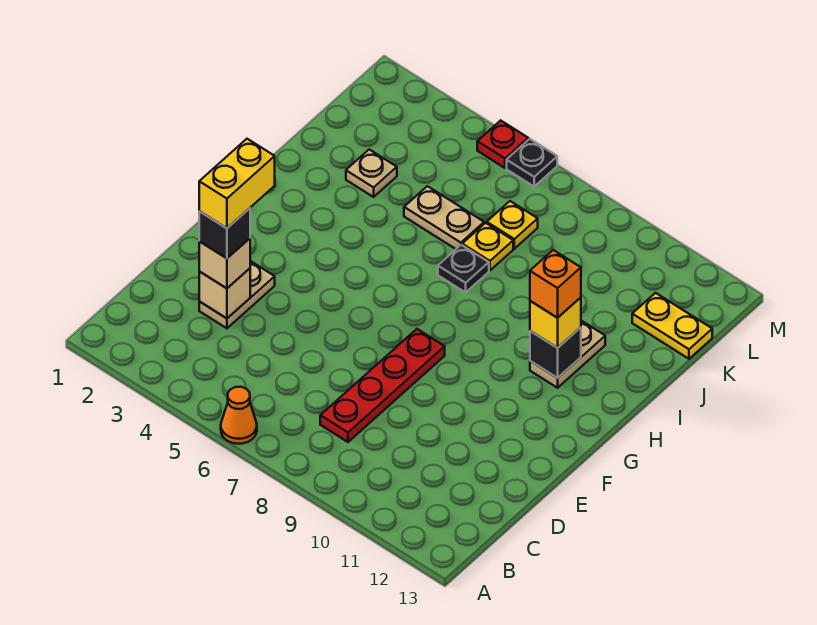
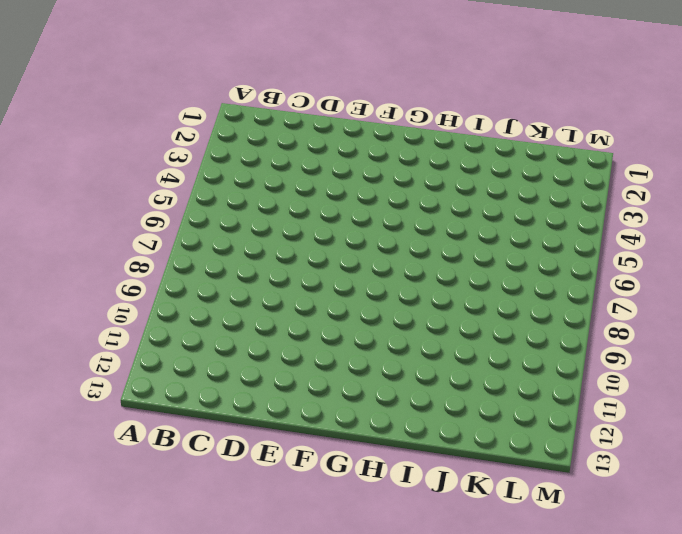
none -> orange 1x1 cone [221,387,257,444]
none -> red 1x4 plate [320,329,445,442]
none -> tan 1x2 plate [199,261,275,328]

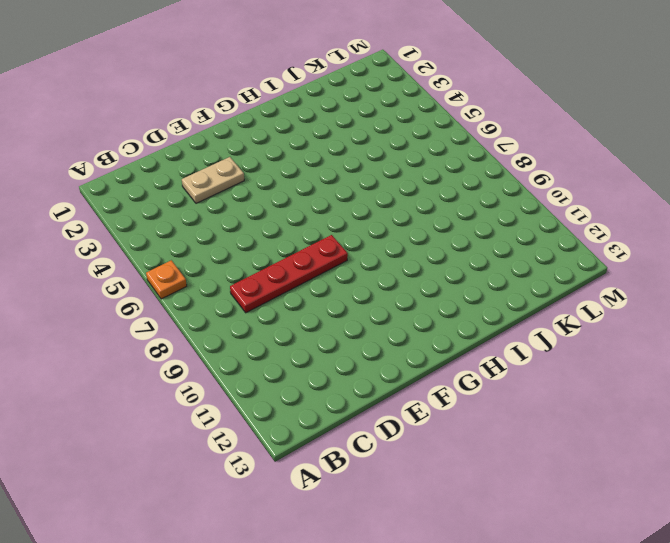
orange 1x1 plate [146,260,187,299] -> orange 1x1 cone [221,387,257,444]
none -> tan 1x2 plate [530,321,605,388]
none -> black 1x1 plate [438,245,489,292]
none -> tan 1x1 plate [346,149,397,197]

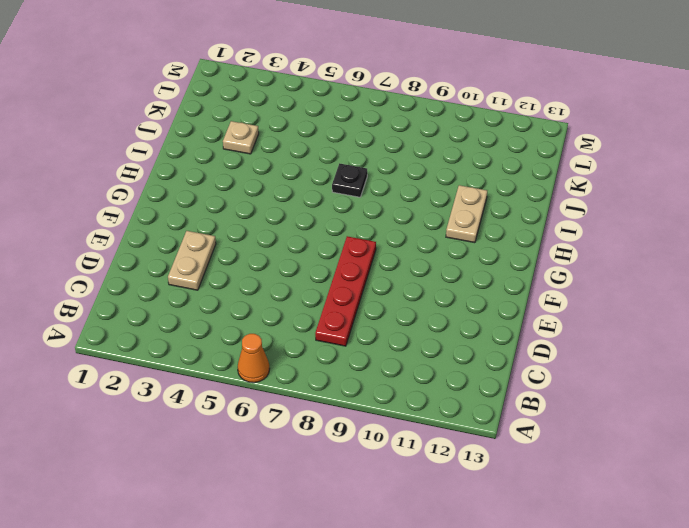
none -> tan 1x2 plate [404,186,484,249]
none -> yellow 1x1 plate [462,223,513,270]
none -> yellow 1x1 plate [487,201,538,249]

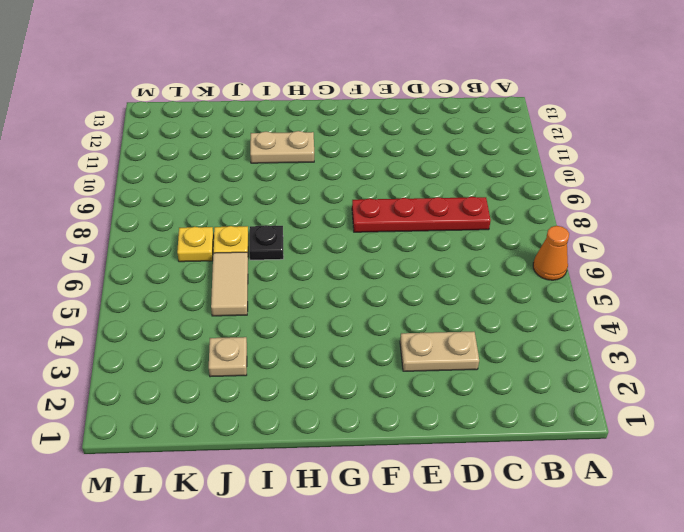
tan 1x2 tile [211,252,248,316] -> tan 1x2 plate [404,186,484,249]
none -> yellow 1x2 plate [632,293,712,359]
none -> red 1x1 plate [477,120,528,168]
none -> black 1x1 plate [507,139,557,186]

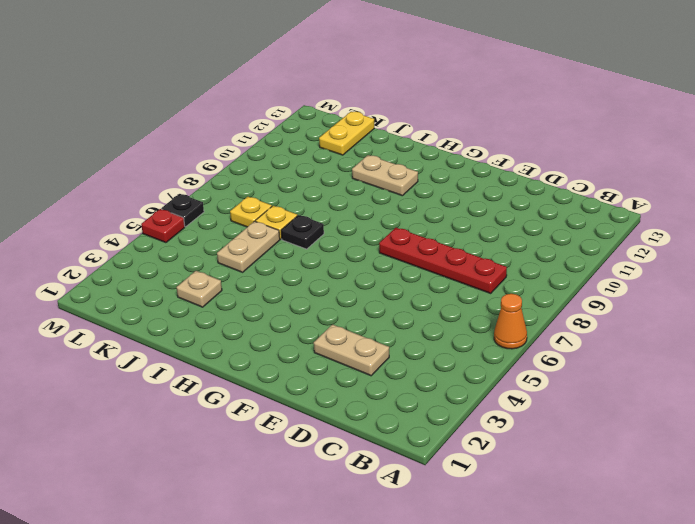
none -> tan 1x1 brick [199,268,250,318]
none -> black 1x1 brick [530,328,581,378]
none -> tan 1x1 brick [199,238,250,288]

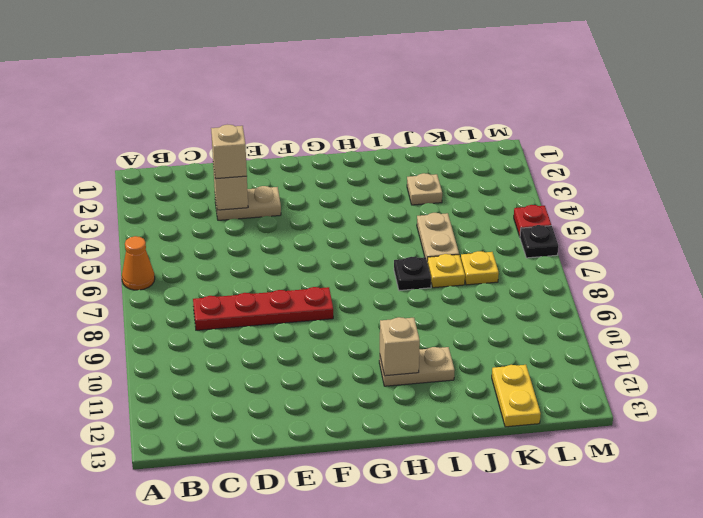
tan 1x1 brick [380,317,420,376] -> black 1x1 brick [530,328,581,378]
none -> yellow 1x1 brick [530,297,581,348]
none -> black 1x1 brick [199,208,250,258]
none -> orange 1x1 brick [530,250,581,318]

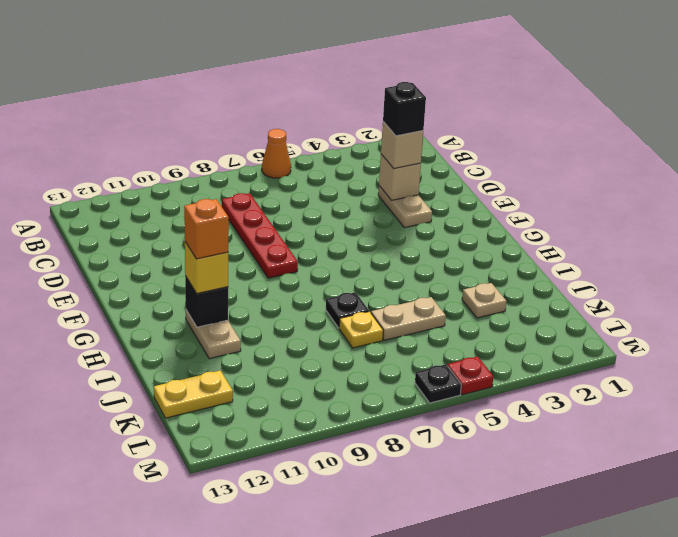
none -> yellow 1x1 plate [487,201,538,249]
none -> yellow 1x2 brick [199,139,275,228]

